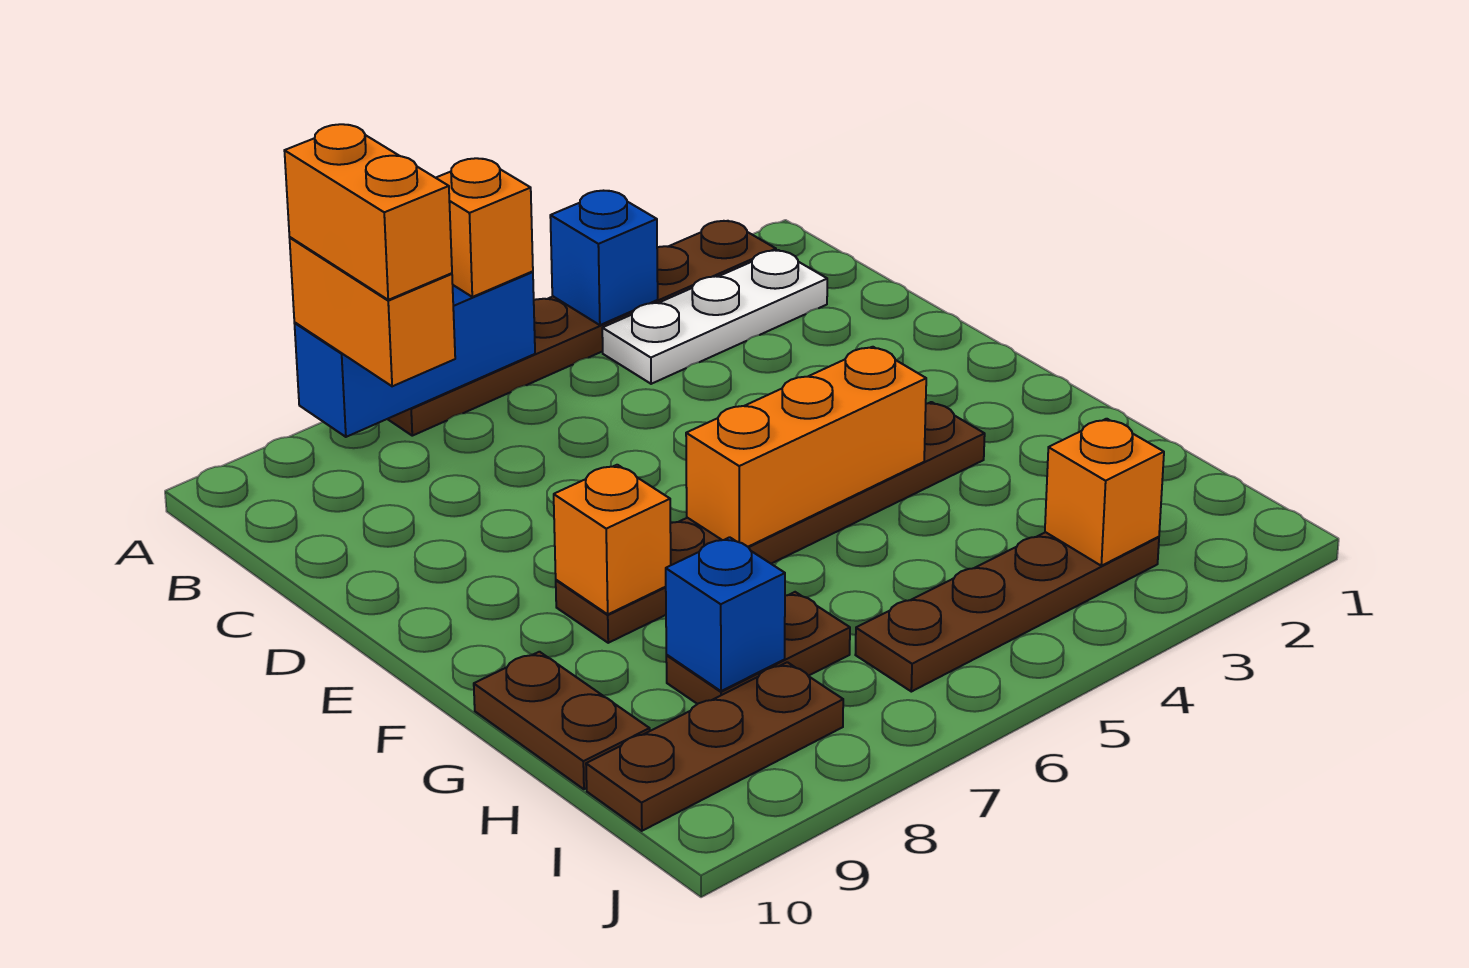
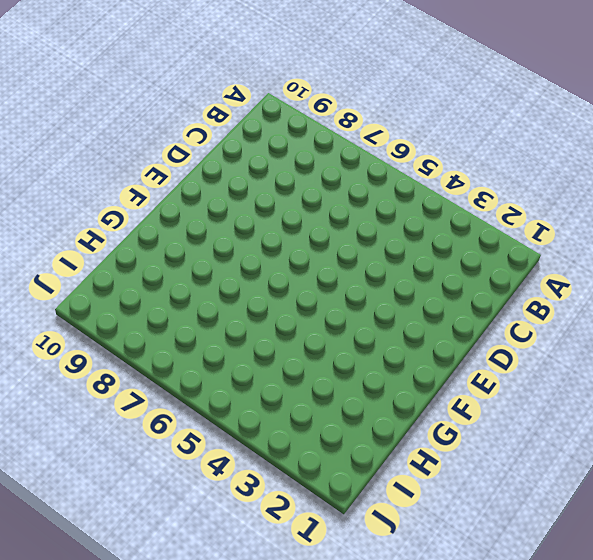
none -> brown 1x6 plate [388,221,776,436]
none -> white 1x3 plate [602,250,827,384]
none -> brown 1x6 plate [556,402,985,643]

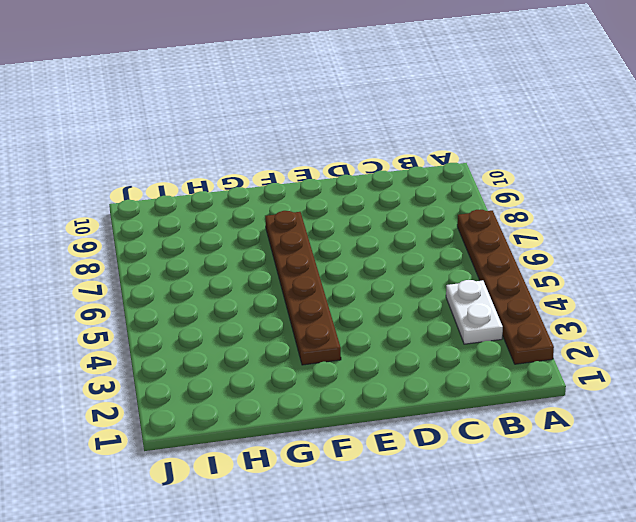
white 1x2 plate [446,280,503,344] -> white 1x3 plate [602,250,827,384]
none -> brown 1x2 plate [474,652,650,789]
none -> brown 1x2 plate [666,592,850,704]
none -> brown 1x4 plate [855,532,1159,692]

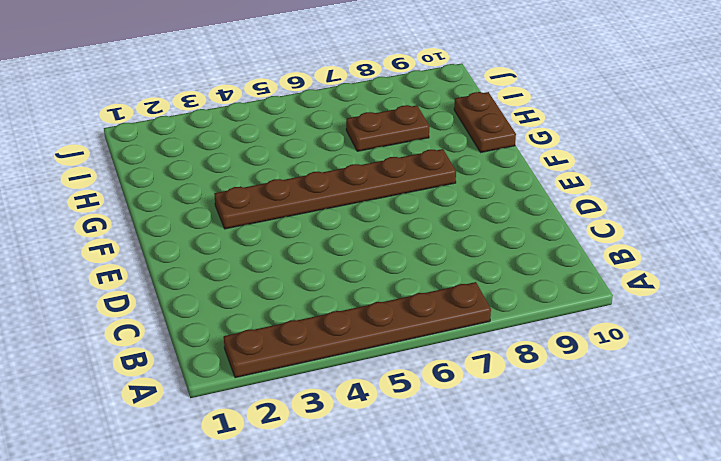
none -> white 1x3 plate [602,250,827,384]
none -> brown 1x4 plate [855,532,1159,692]
none -> brown 1x3 plate [586,662,843,831]

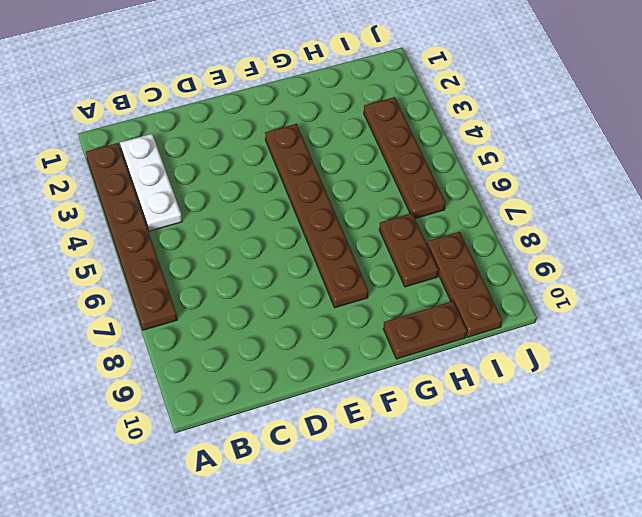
none -> blue 1x1 brick [550,191,658,325]
none -> blue 1x3 brick [294,272,535,437]
none -> orange 1x3 brick [686,347,926,547]

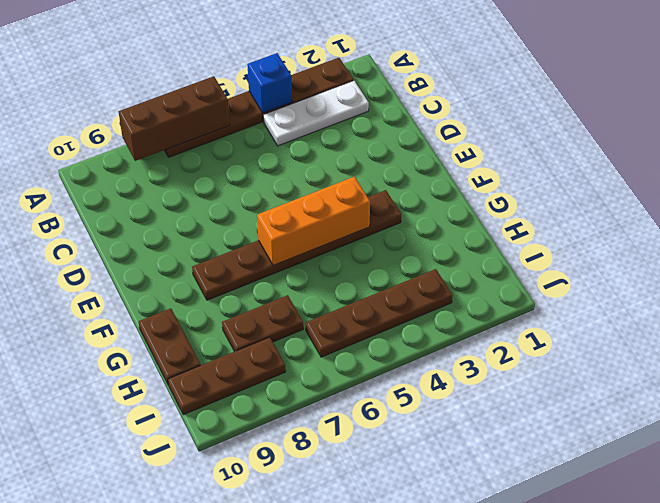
brown 1x3 brick [119,76,230,161] -> blue 1x3 brick [294,272,535,437]
none -> orange 1x1 brick [554,465,671,614]
none -> blue 1x1 brick [666,537,785,691]
none -> orange 1x1 brick [1045,419,1164,566]

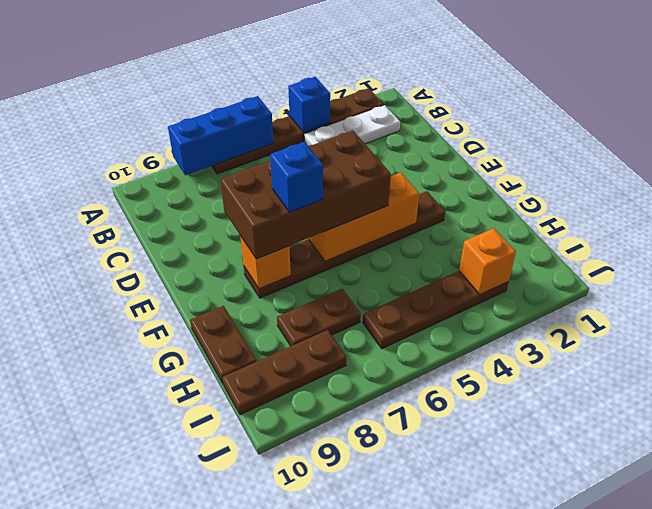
brown 2x4 brick [220,130,391,259] -> none
blue 1x1 brick [270,142,323,212] -> blue 1x1 brick moved to [666,537,785,691]
none -> orange 1x1 brick [436,158,533,297]
none -> orange 1x2 brick [290,237,455,386]
none -> orange 1x2 brick [284,124,452,300]

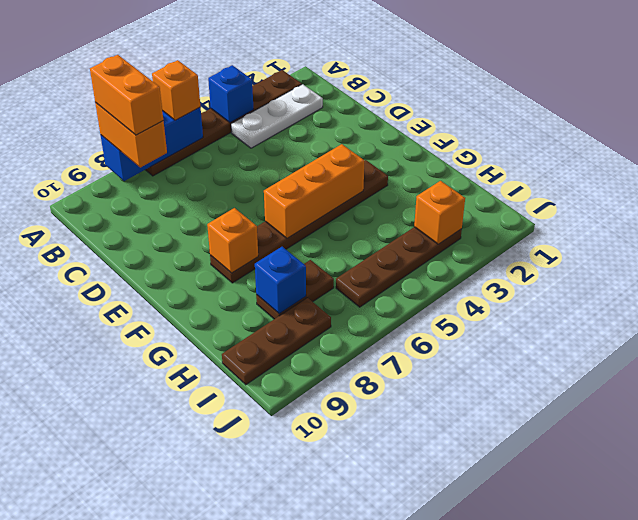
none -> brown 1x2 plate [474,652,650,789]

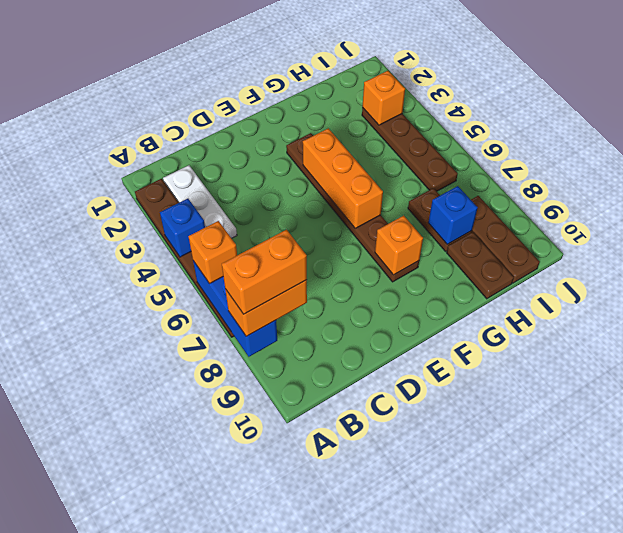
brown 1x2 plate [447,232,514,299] -> brown 1x2 plate turned to [474,652,650,789]

